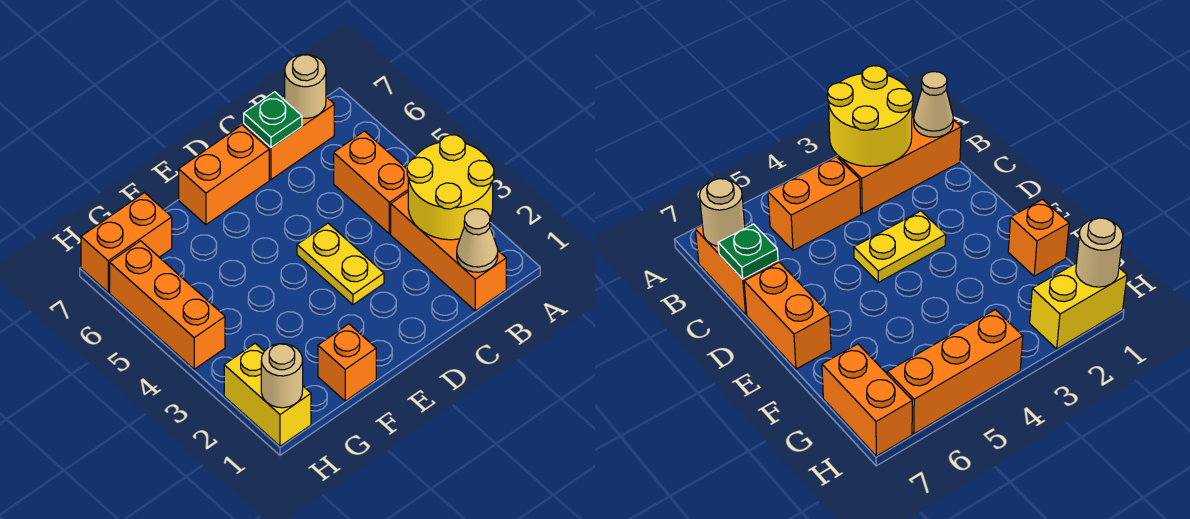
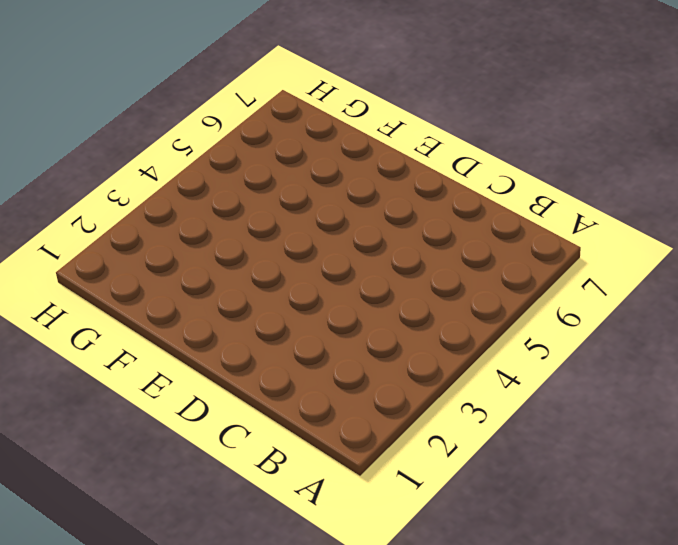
none -> orange 1x3 brick [391,192,506,311]
none -> orange 1x2 brick [334,131,408,234]
none -> orange 1x2 brick [244,95,334,179]

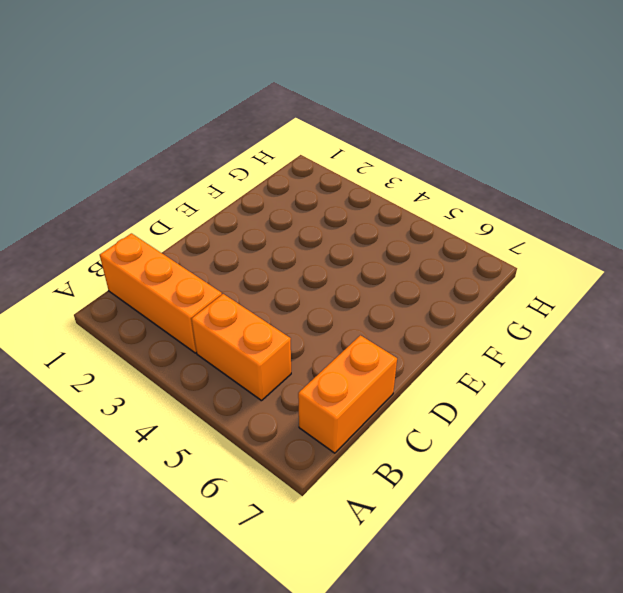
none -> yellow 1x2 plate [297,223,384,305]
none -> orange 1x2 brick [179,125,269,225]
none -> orange 1x1 brick [318,324,376,401]

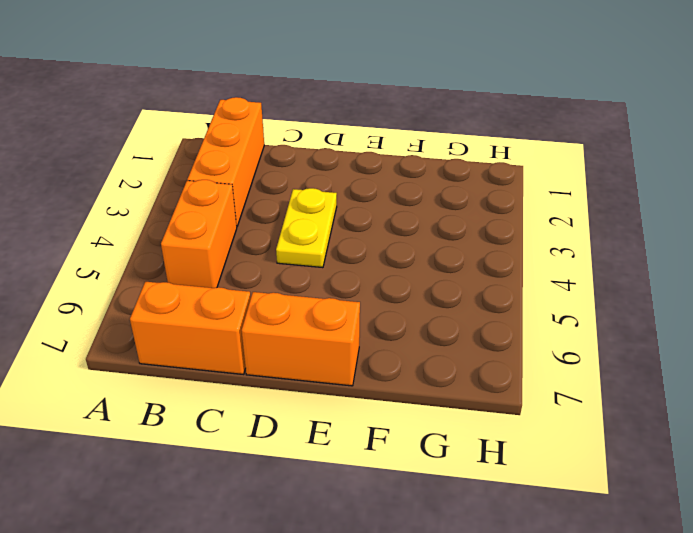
none -> orange 1x1 brick [318,324,376,401]
none -> orange 1x2 brick [81,193,172,292]
none -> yellow 1x2 brick [224,344,311,446]

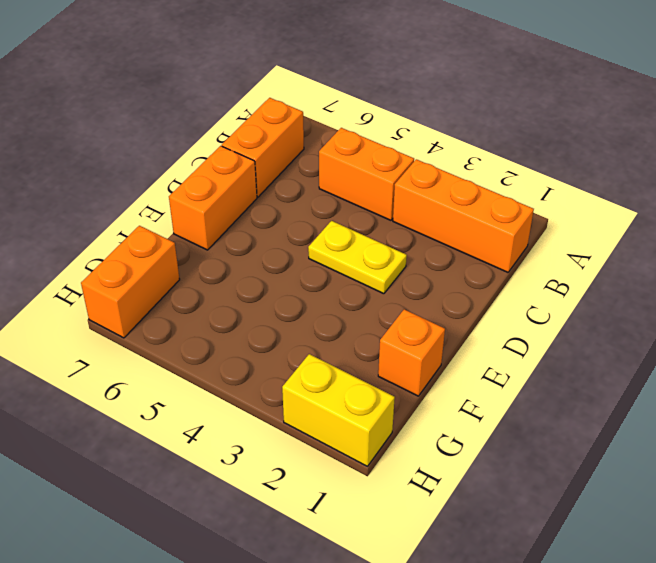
none -> orange 1x3 brick [110,241,225,369]
none -> yellow 2x2 round brick [407,135,494,240]
none -> tan 1x1 cone [457,209,498,272]

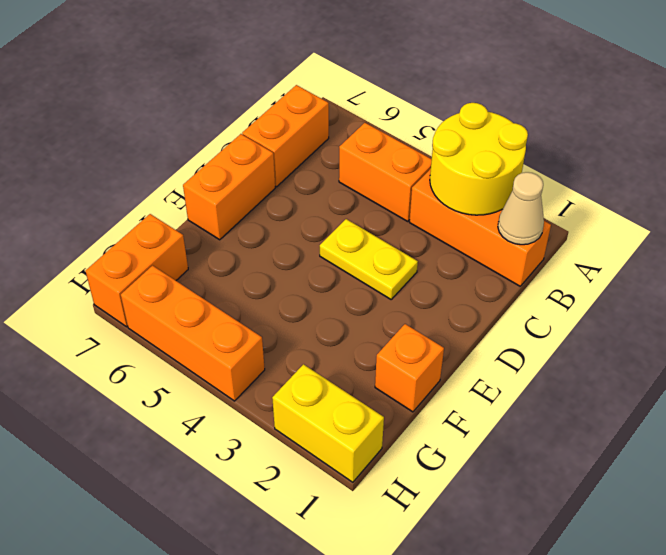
none -> tan 1x1 round brick [285,54,326,118]
none -> green 1x1 plate [244,92,302,148]
none -> tan 1x1 round brick [261,344,303,408]

